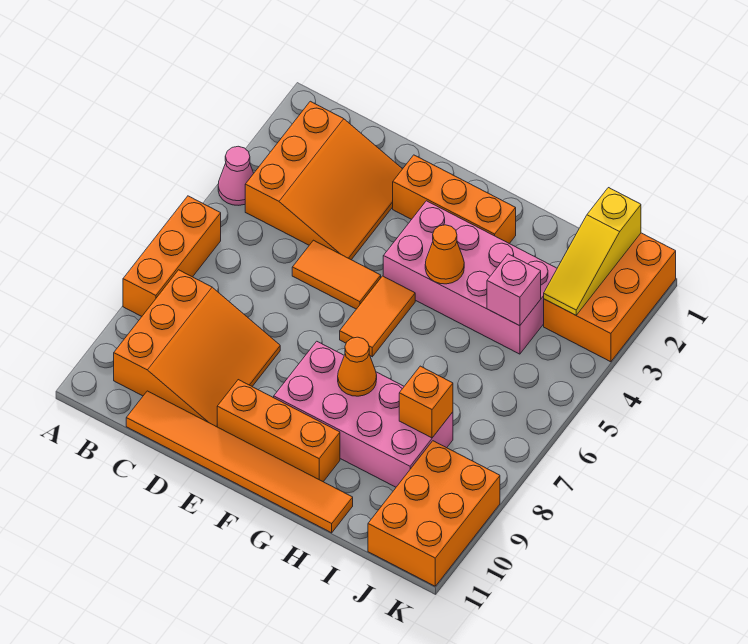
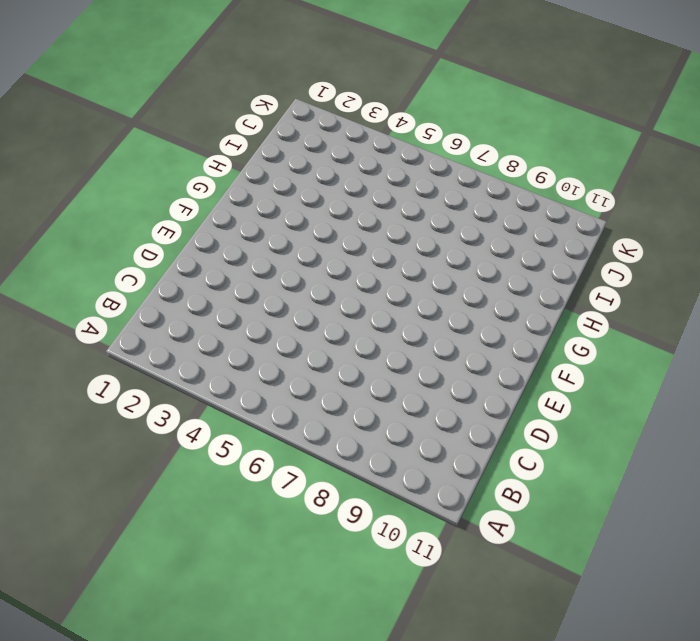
none -> pink 1x1 cone [218,146,254,205]
none -> orange 1x3 brick [123,196,221,316]
none -> orange 3x3 slope [245,101,402,260]

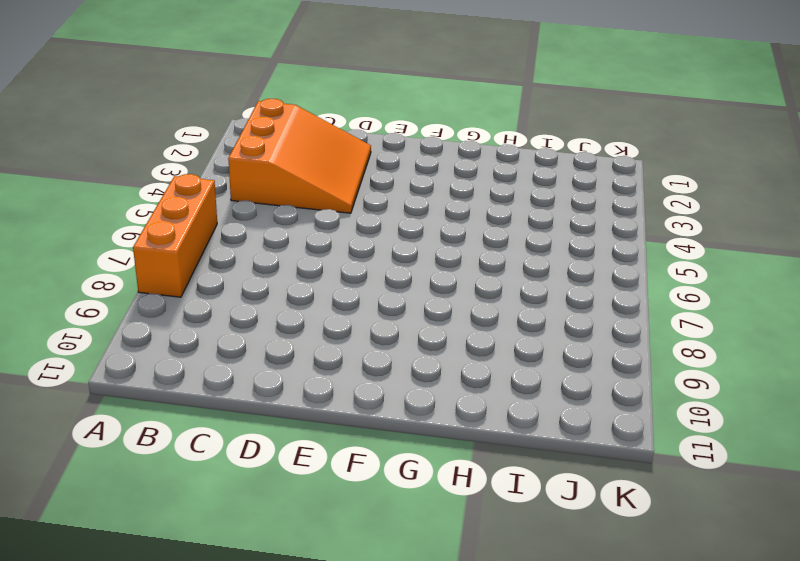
none -> pink 1x1 cone [218,146,254,205]
none -> orange 3x3 slope [114,270,280,427]
none -> orange 1x6 tile [126,391,353,533]

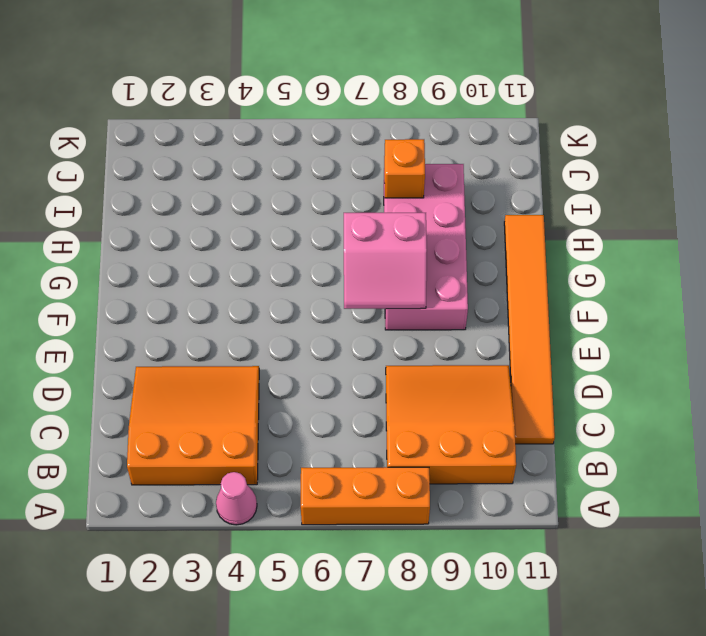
pink 2x2 slope [344,213,427,309] -> orange 1x1 cone [338,337,377,396]
none -> orange 1x2 tile [292,240,381,309]
none -> orange 1x3 brick [393,155,516,244]
none -> orange 1x3 brick [217,380,340,482]

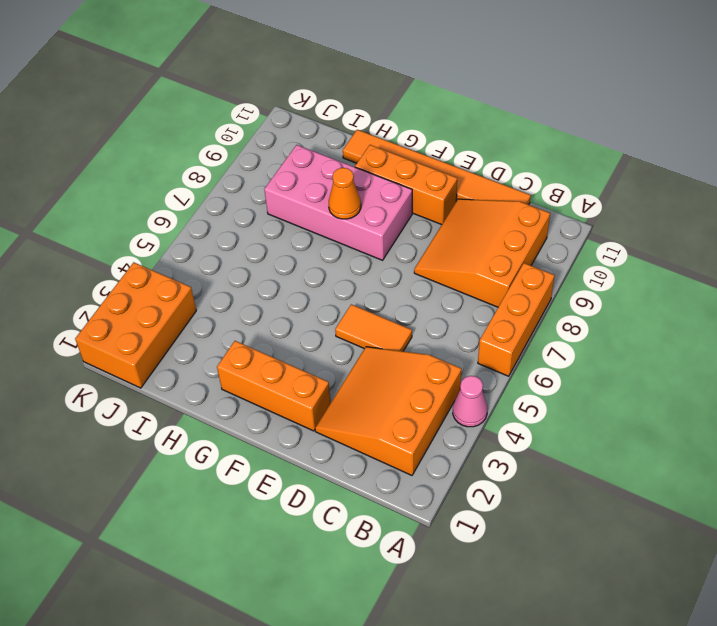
none -> pink 2x4 brick [383,201,557,354]
none -> orange 1x2 tile [340,276,415,357]
none -> orange 2x3 brick [368,441,500,586]

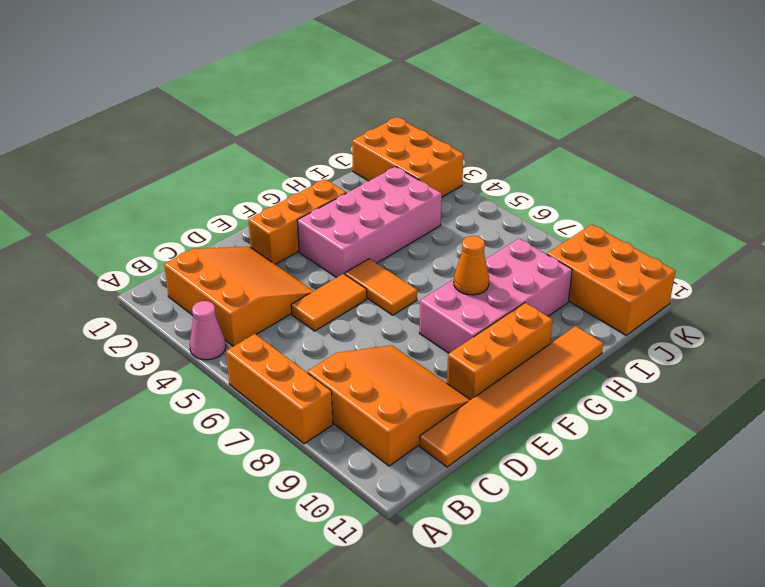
none -> orange 1x1 cone [425,225,464,284]
none -> pink 1x1 brick [487,254,541,326]
none -> orange 1x1 brick [399,366,453,438]

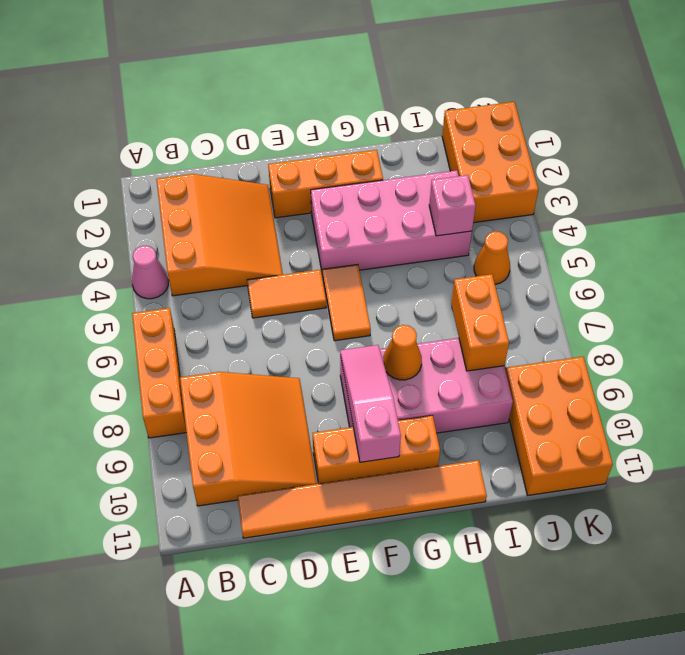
pink 1x3 slope [340,345,401,462] -> none
orange 1x2 brick [451,274,509,371] -> orange 1x1 brick [399,366,453,438]
orange 1x1 cone [474,231,510,284] -> orange 1x1 cone moved to [425,225,464,284]
none -> yellow 1x3 slope [544,188,641,315]

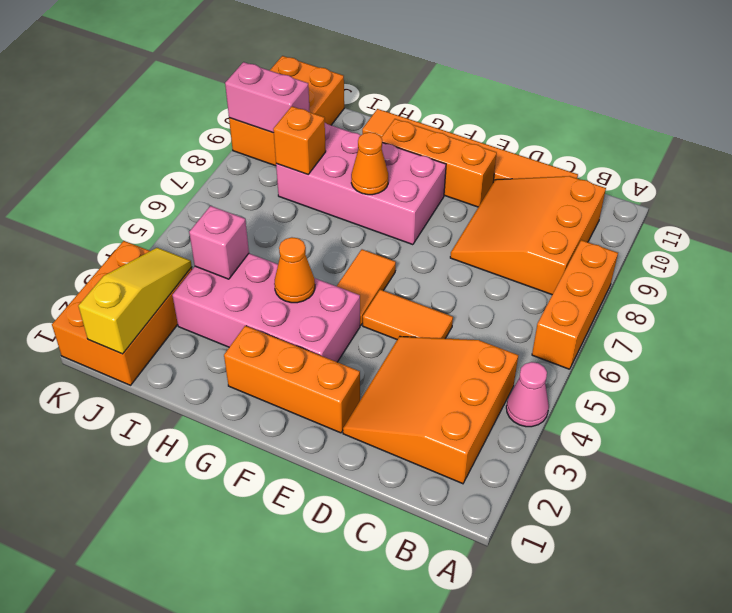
pink 1x2 brick [225,62,310,133] -> none

